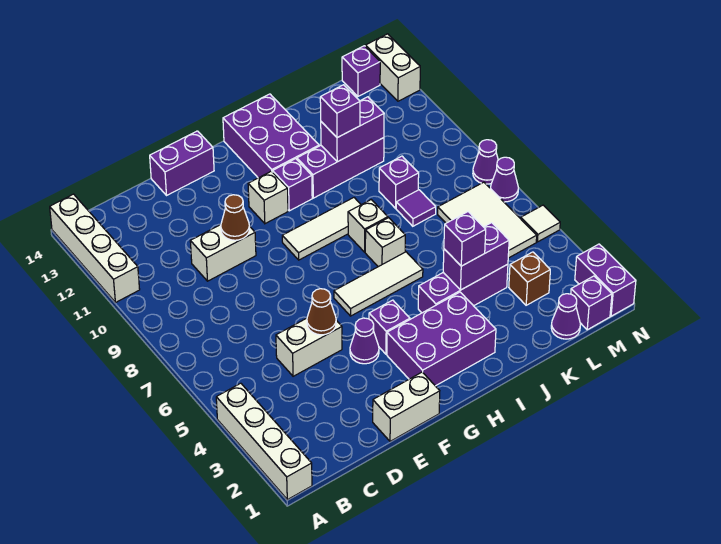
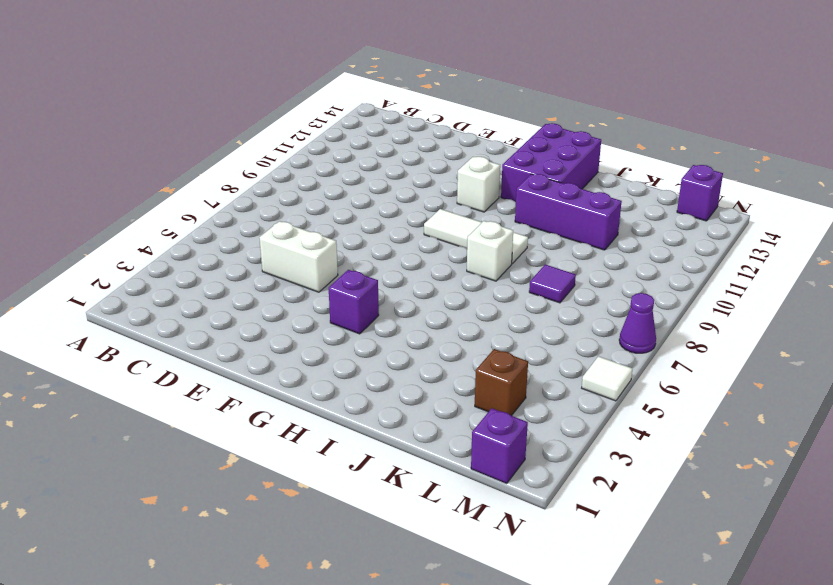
none -> white 1x4 brick [216,383,312,500]
none -> white 1x4 brick [50,194,140,303]
none -> white 1x2 brick [190,225,256,281]
none -> white 1x2 brick [373,372,440,441]

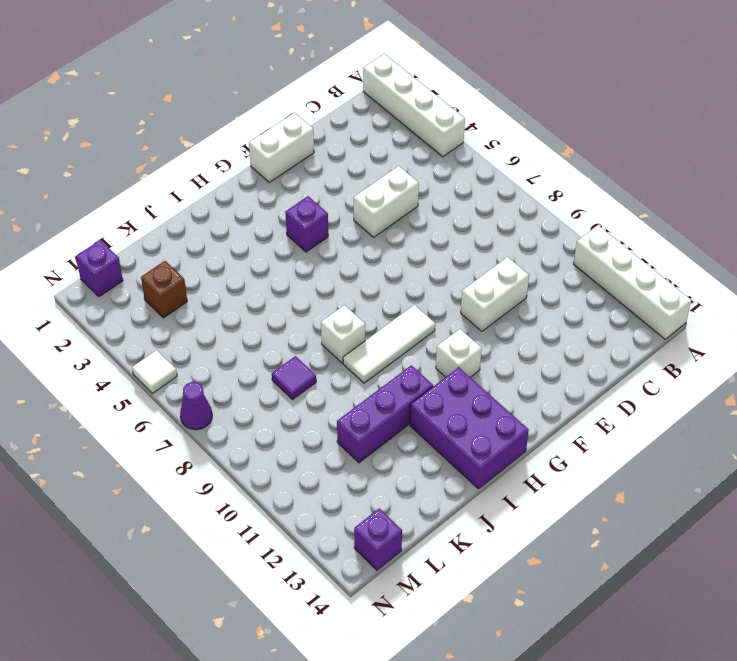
none -> purple 1x2 brick [150,131,214,195]
none -> purple 1x1 cone [350,318,379,364]
none -> purple 2x3 brick [387,292,496,386]
none -> white 1x3 tile [334,252,423,316]

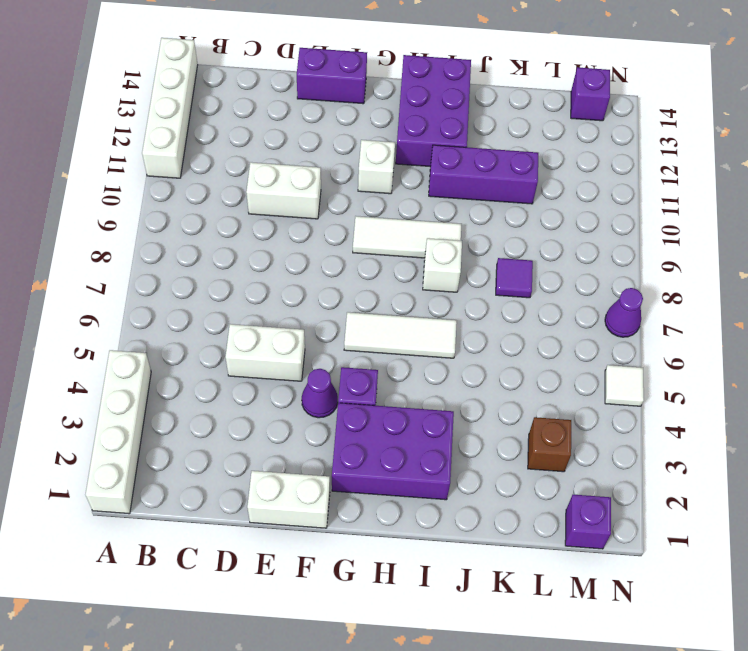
none -> purple 1x1 brick [273,159,312,211]
none -> purple 1x3 brick [418,264,508,313]
none -> white 1x1 brick [365,218,405,267]
none -> purple 1x1 brick [379,156,419,208]

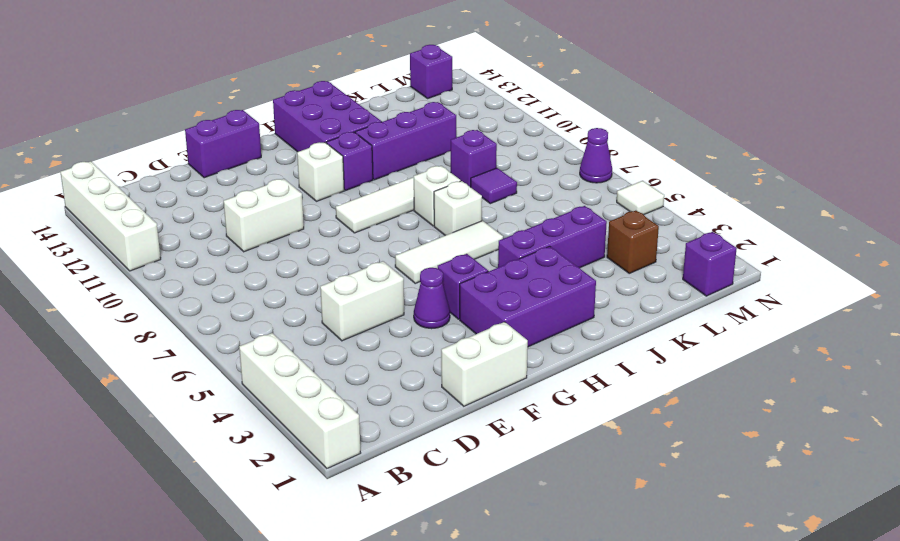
none -> purple 1x1 cone [551,294,580,339]
none -> white 2x3 tile [438,182,537,258]
none -> purple 1x2 brick [575,244,636,316]
none -> purple 1x1 cone [473,140,498,184]

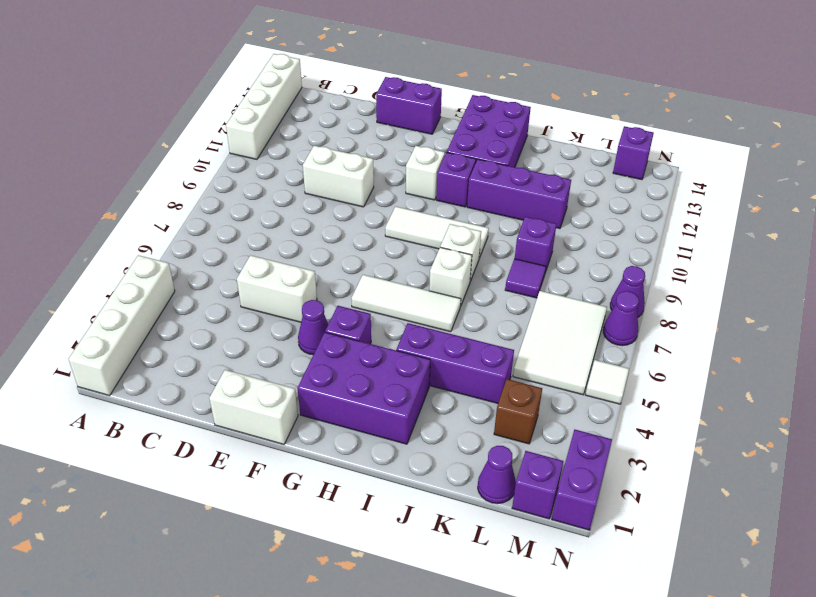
none -> white 1x2 brick [365,34,420,101]
none -> brown 1x1 cone [307,289,336,335]
none -> brown 1x1 cone [221,195,250,240]
none -> purple 1x2 brick [443,223,509,290]

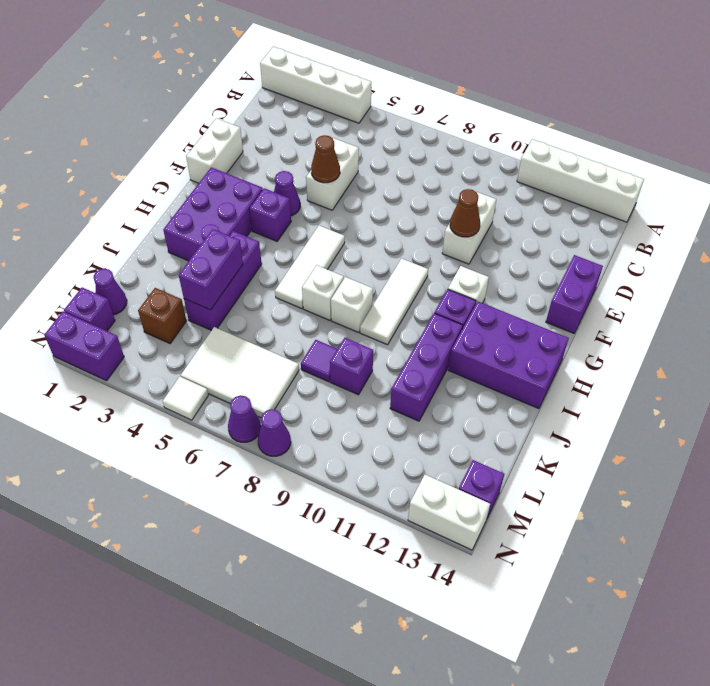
none -> purple 1x2 brick [321,97,384,162]
none -> purple 1x1 brick [444,212,486,266]
none -> purple 1x1 brick [320,85,360,138]

